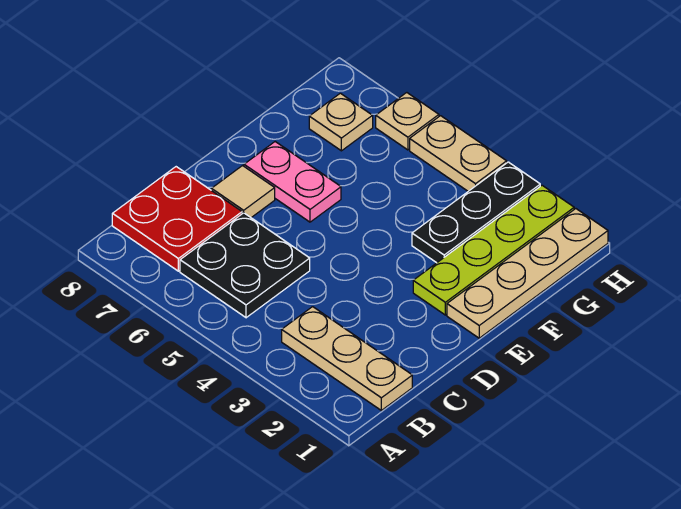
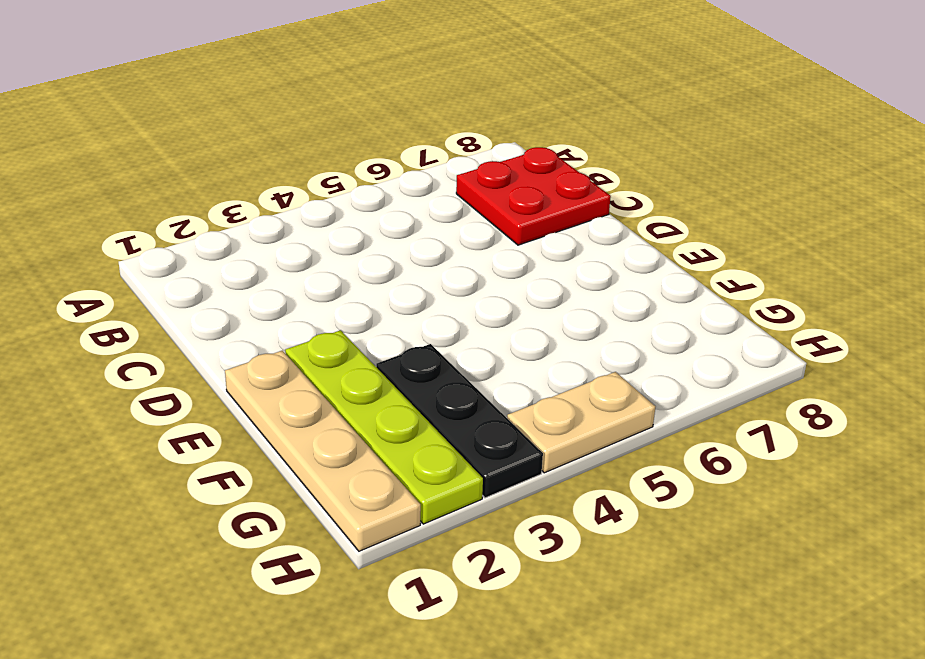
none -> tan 1x3 plate [282,307,412,410]
none -> black 2x2 plate [180,213,310,318]

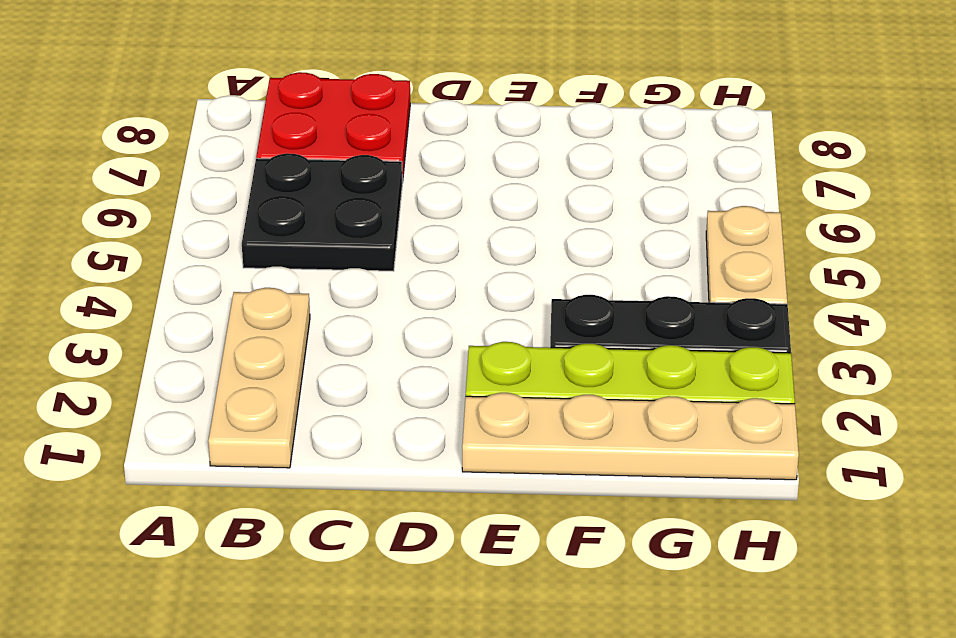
none -> tan 1x1 tile [211,166,275,218]
none -> pink 1x2 plate [244,142,341,222]

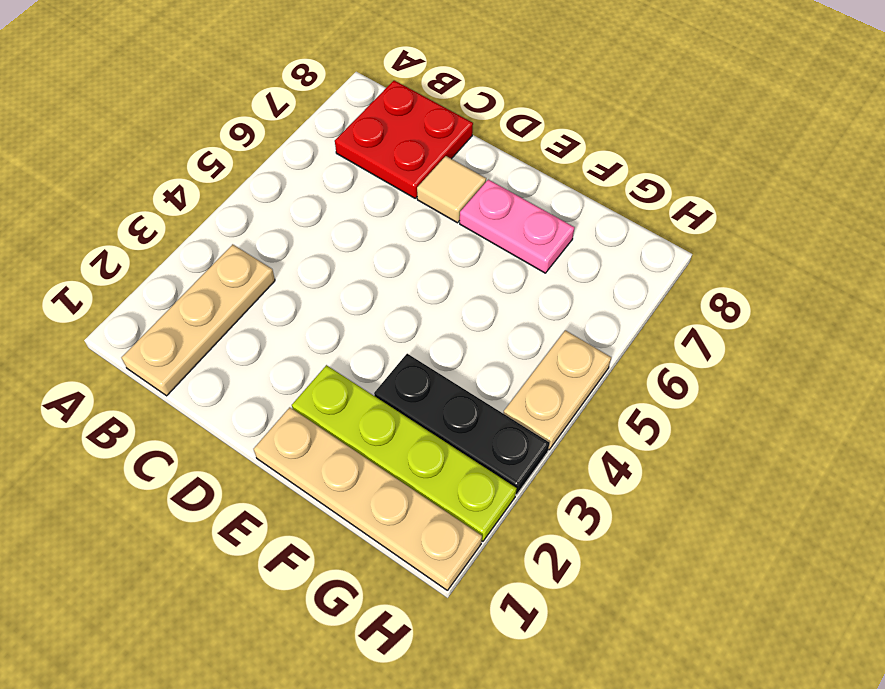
pink 1x2 plate [460,180,575,273] -> pink 1x2 plate turned to [244,142,341,222]
none -> black 2x2 plate [180,213,310,318]
none -> tan 1x1 plate [309,93,373,151]

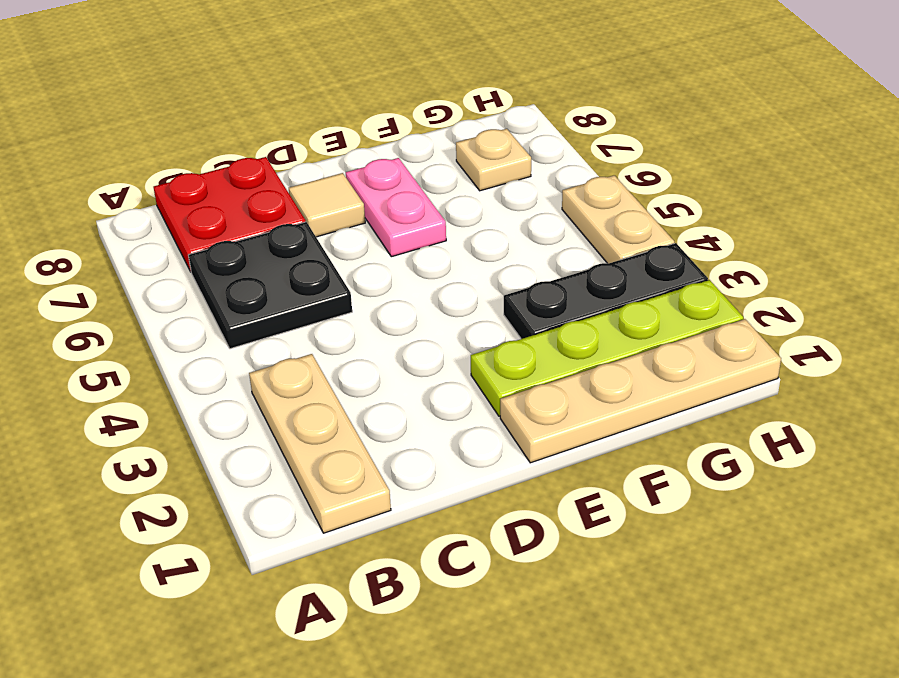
none -> tan 1x1 plate [376,93,439,150]

